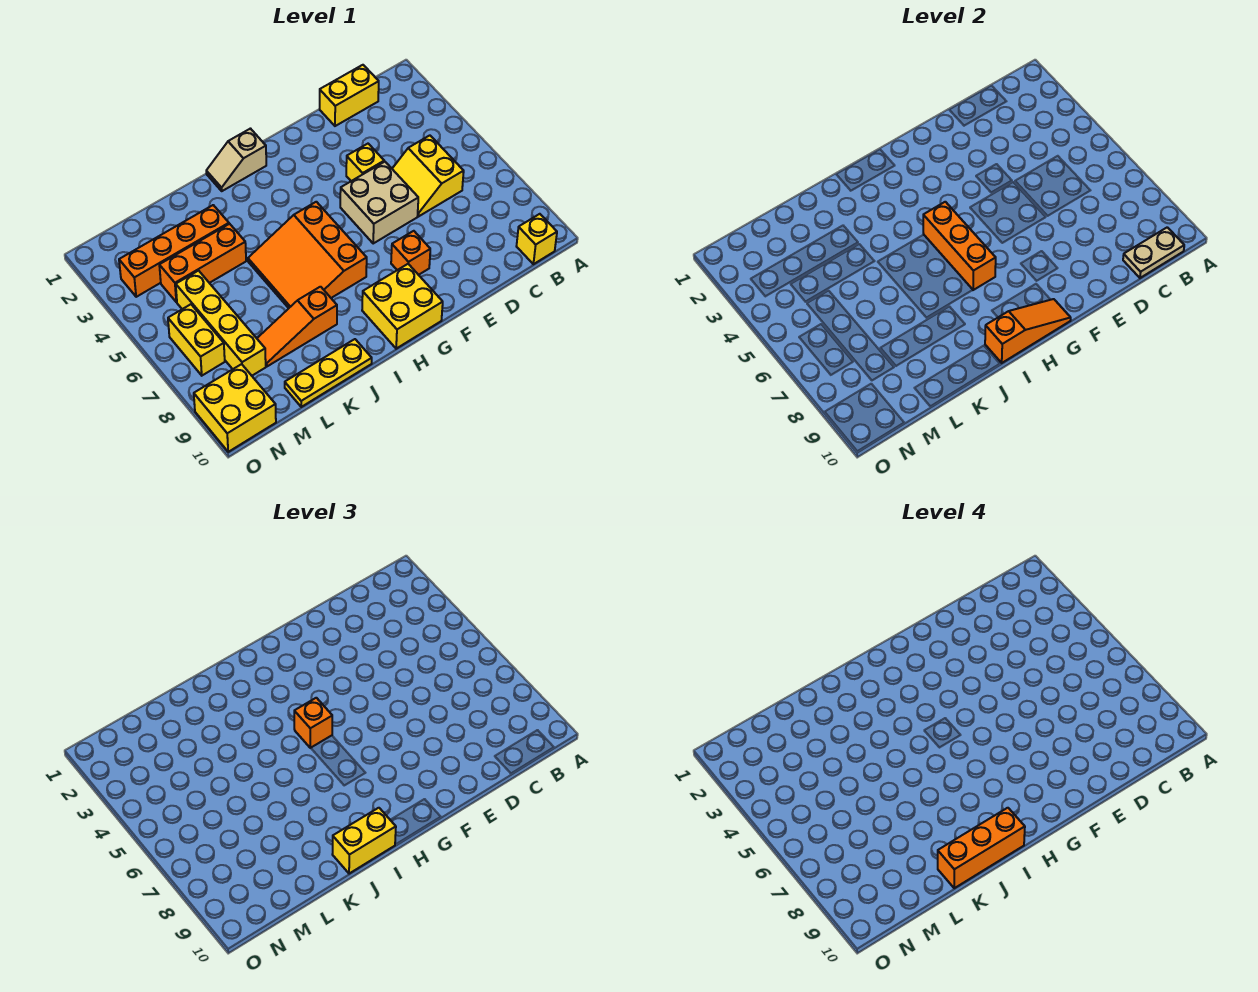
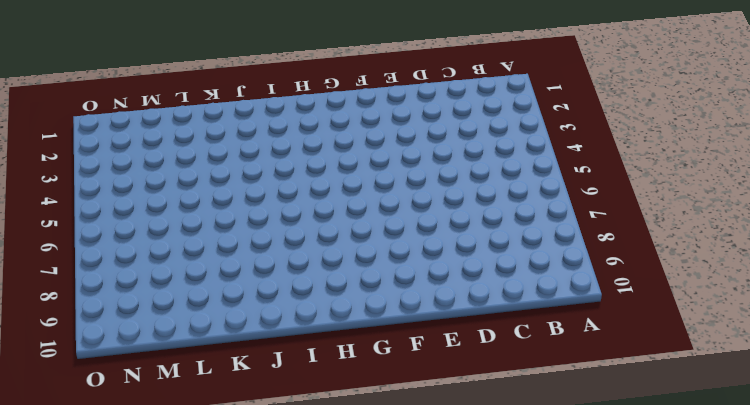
none -> yellow 1x1 brick [516,214,557,264]
none -> yellow 1x2 brick [320,65,379,126]
none -> yellow 2x2 slope [392,135,464,216]

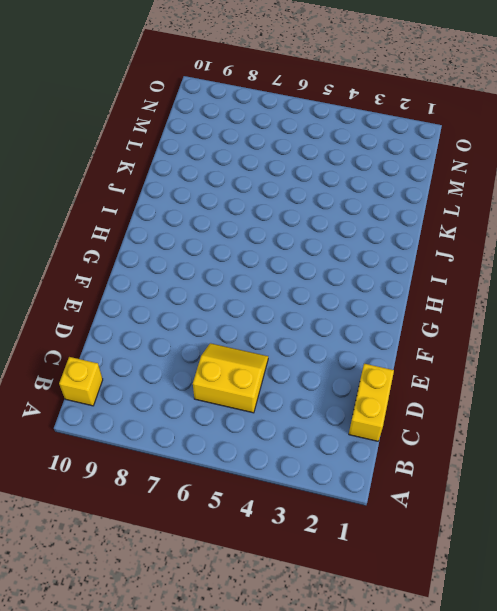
none -> yellow 1x1 brick [346,144,384,181]
none -> tan 2x2 brick [340,162,418,243]
none -> orange 1x1 brick [391,231,430,275]

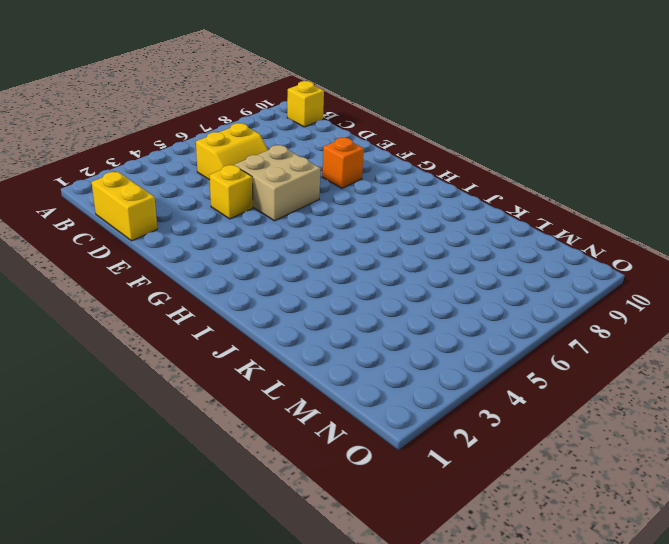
none -> yellow 2x2 brick [362,264,443,349]
none -> tan 1x2 slope [206,129,266,191]
none -> orange 3x3 slope [248,202,367,308]

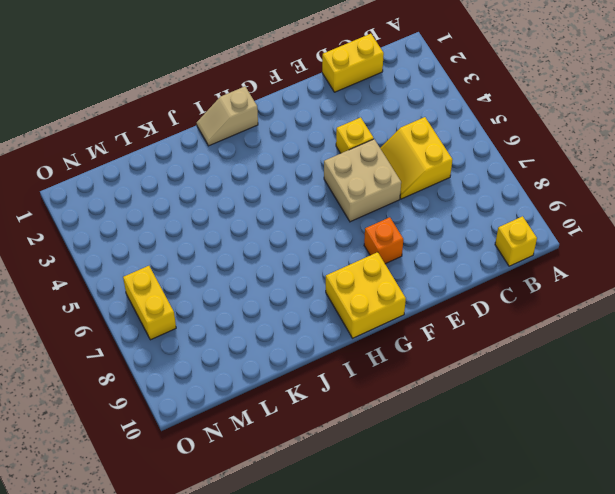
none -> orange 3x3 slope [248,202,367,308]
none -> orange 1x3 slope [257,287,337,366]
none -> yellow 1x3 plate [285,339,372,407]

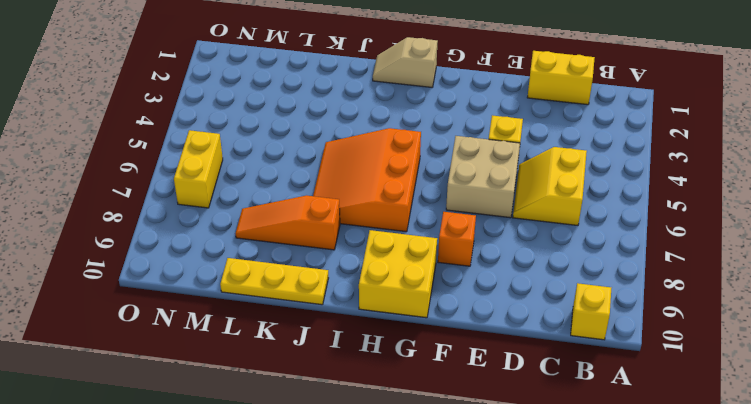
none -> orange 1x4 brick [119,205,229,297]
none -> orange 1x3 brick [159,224,246,302]
none -> yellow 1x4 brick [176,271,266,376]

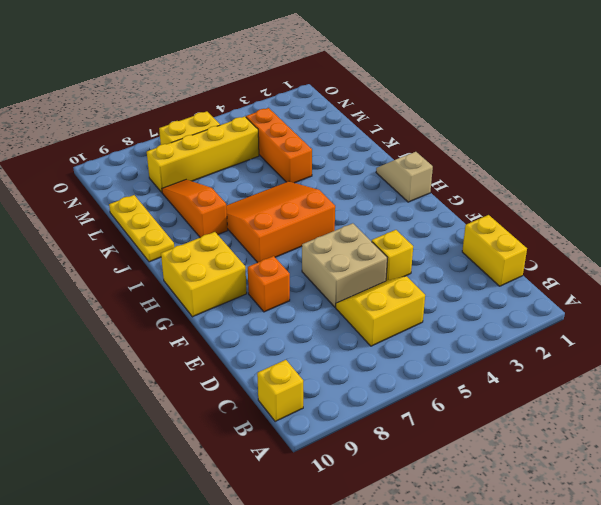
none -> orange 1x4 brick [119,205,229,297]
none -> yellow 2x2 brick [194,364,276,452]
none -> tan 1x2 plate [1123,227,1184,278]

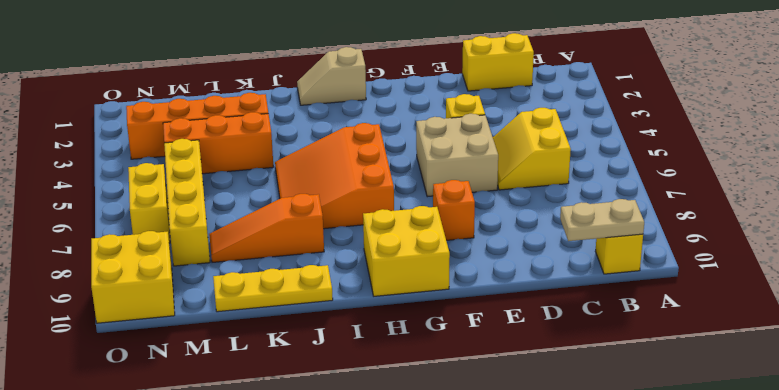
none -> orange 1x3 slope [985,299,1071,363]
none -> orange 1x3 brick [923,202,996,290]
none -> orange 1x1 brick [294,698,332,748]

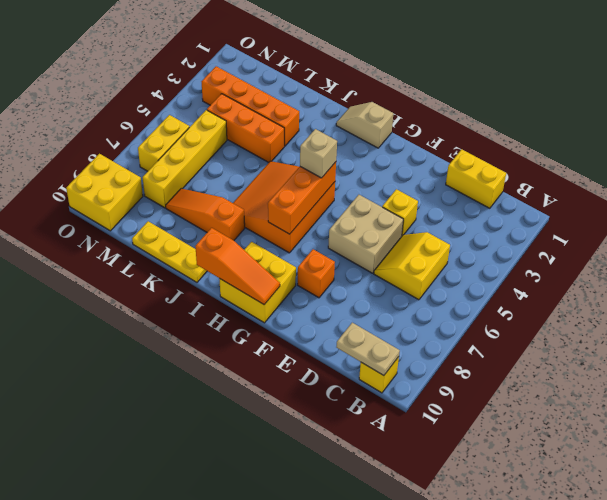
tan 1x1 brick [300,129,337,178] -> orange 1x1 brick [294,698,332,748]
none -> yellow 1x2 brick [332,808,396,874]
none -> orange 1x3 brick [938,808,1025,888]

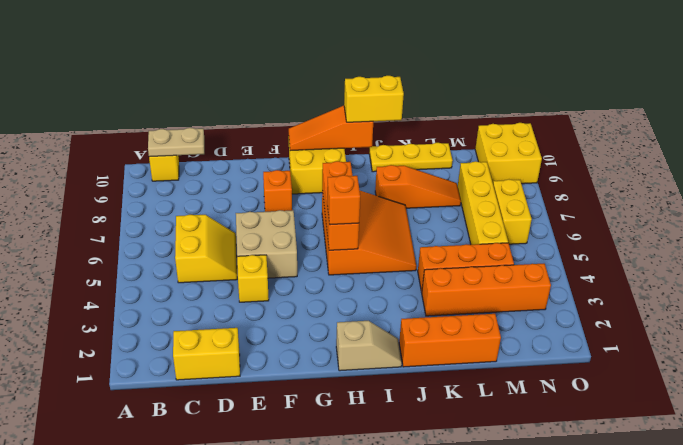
orange 1x3 brick [399,314,501,367] -> orange 1x3 brick moved to [938,808,1025,888]

